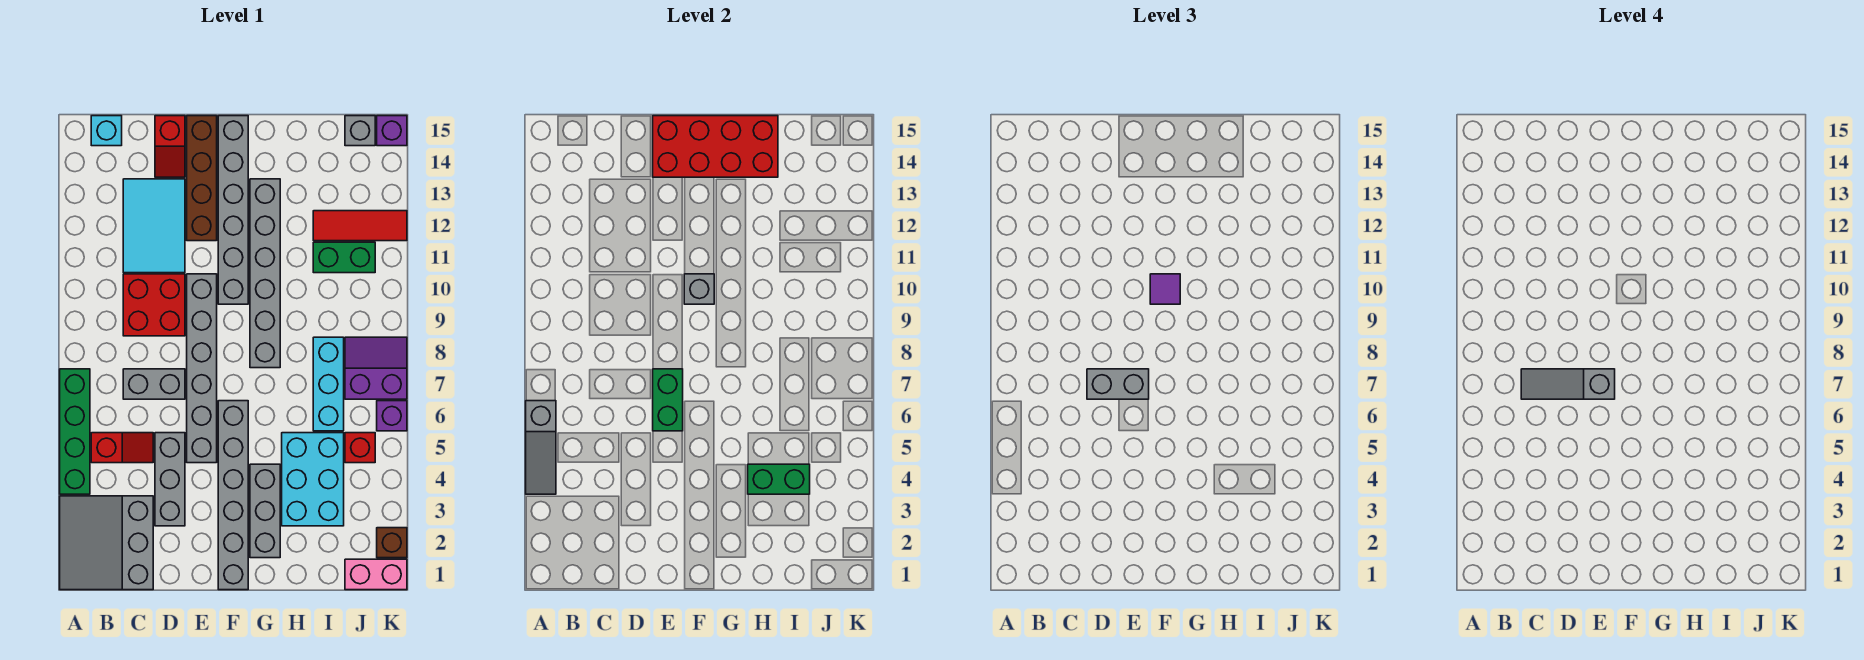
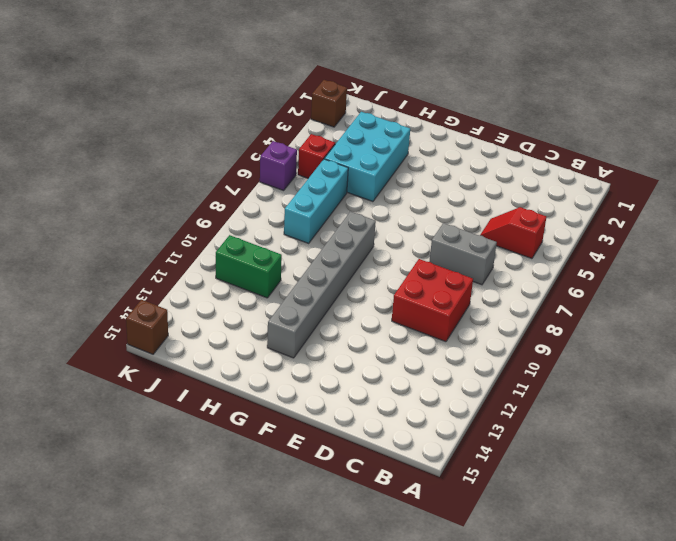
brown 1x1 brick [126,300,168,354] -> purple 1x1 brick [377,116,407,146]
none -> grey 3x3 slope [60,496,153,590]
none -> green 1x4 brick [60,369,90,494]
none -> cyan 1x1 brick [91,116,122,146]
none -> cyan 2x3 tile [123,179,185,273]

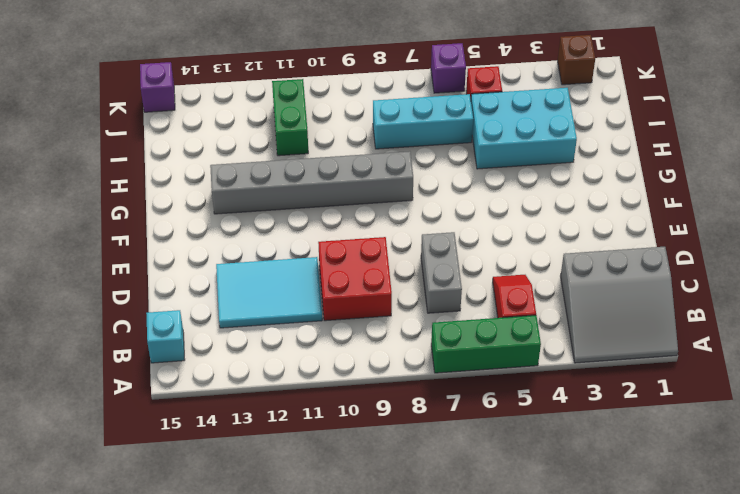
green 1x3 brick [431,315,541,373] -> green 1x4 brick [60,369,90,494]
none -> grey 1x3 brick [155,433,185,526]
none -> red 1x2 slope [155,116,185,177]
none -> grey 1x6 brick [187,274,217,463]
none -> brown 1x4 brick [187,116,217,241]

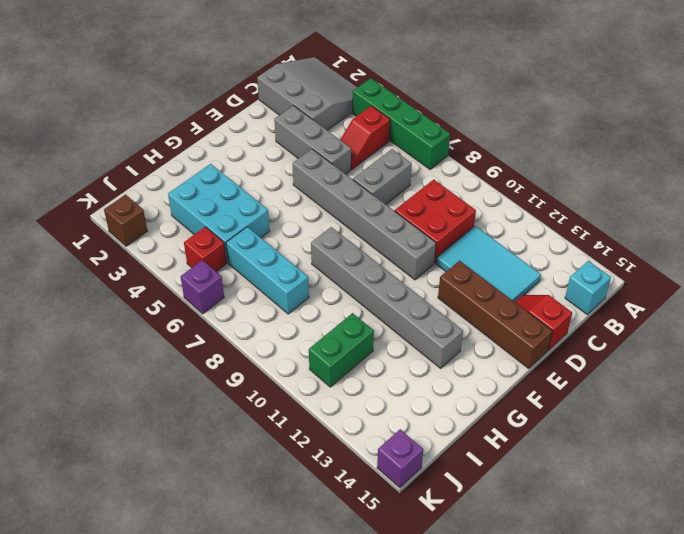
none -> grey 1x6 brick [218,401,248,590]
none -> grey 1x6 brick [218,116,248,304]
none -> grey 1x3 brick [250,464,280,558]
none -> red 1x3 tile [313,211,407,241]

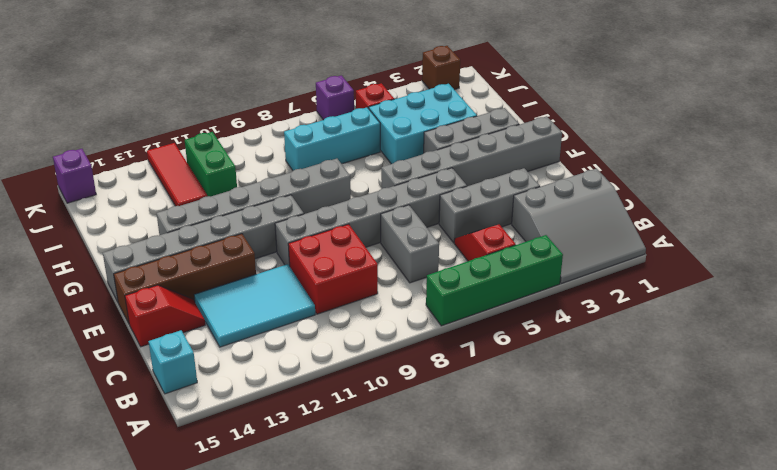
none -> pink 1x2 brick [345,559,407,590]
none -> purple 2x2 slope [345,337,407,399]
none -> grey 1x1 brick [345,116,375,146]
none -> grey 1x3 slope [526,401,556,494]

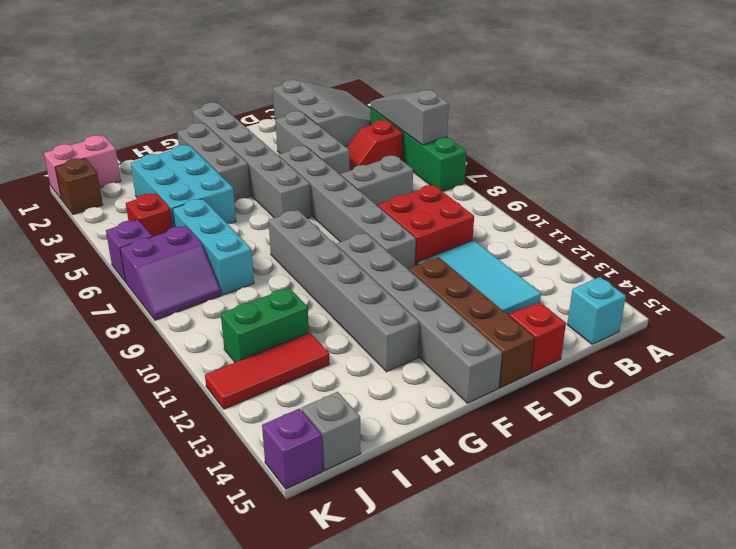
none -> green 1x2 brick [653,369,683,431]
none -> red 2x4 brick [653,116,778,177]
none -> grey 1x1 brick [684,274,714,304]
none -> green 1x2 brick [748,464,810,494]

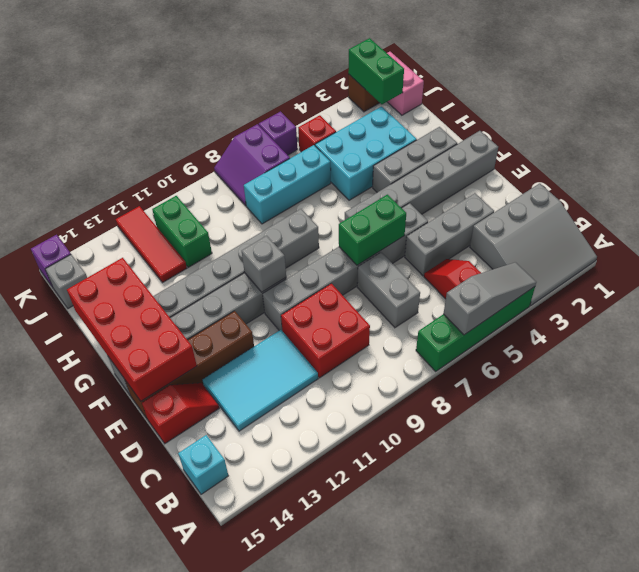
green 1x2 brick [348,38,404,104] -> green 1x2 brick moved to [748,464,810,494]
none -> grey 1x2 brick [1087,369,1149,399]
none -> purple 1x1 tile [1150,274,1180,304]
none -> grey 1x3 slope [1521,369,1615,399]

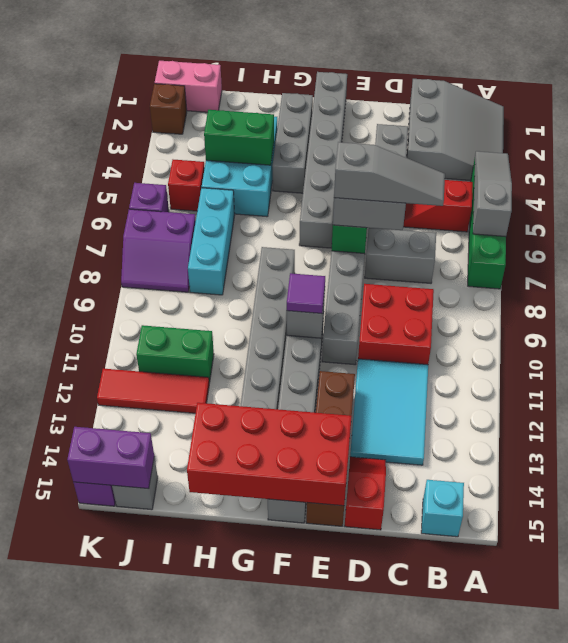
purple 1x2 brick [67,427,154,489] -> none

